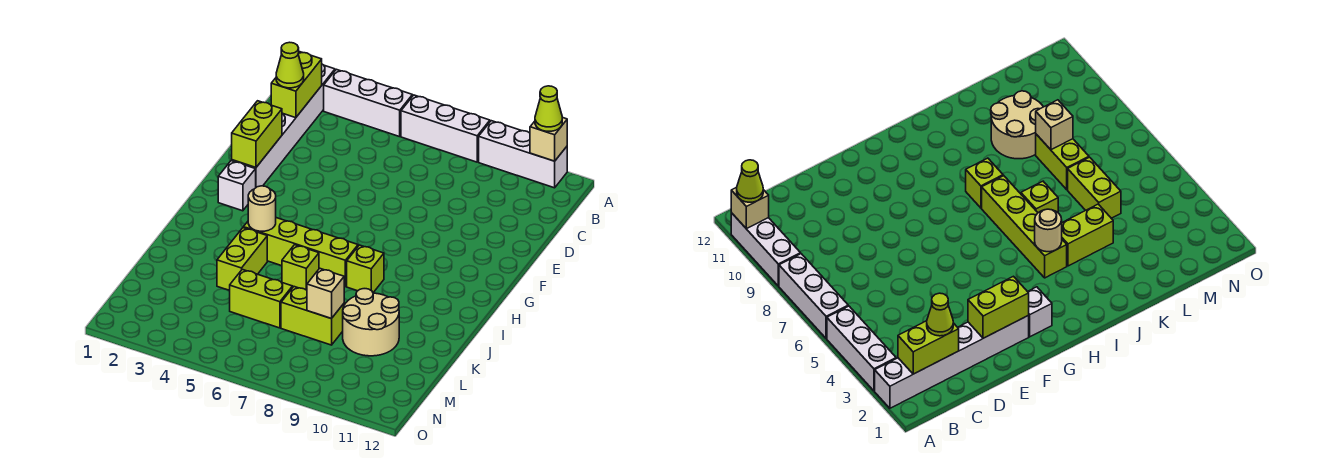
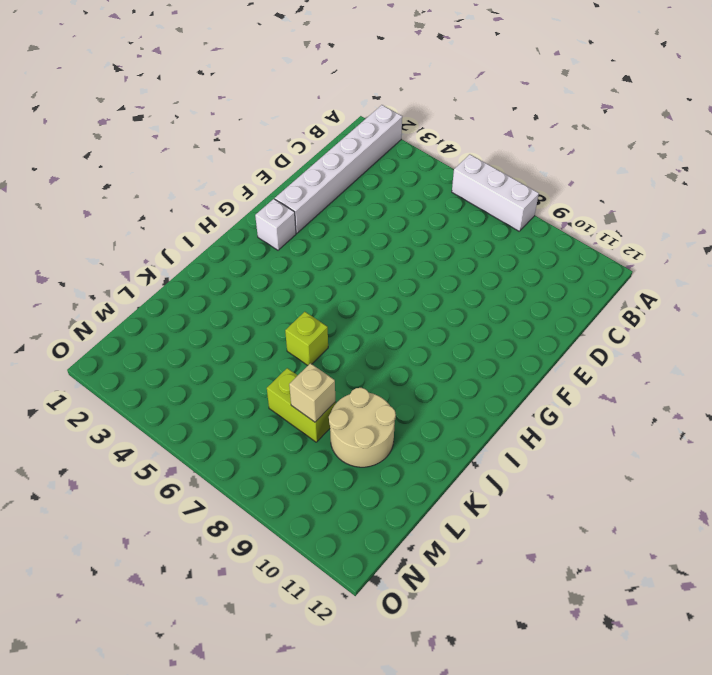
none -> white 1x3 brick [324,69,412,137]
none -> white 1x3 brick [479,121,567,188]
none -> lime 1x4 brick [243,218,358,286]

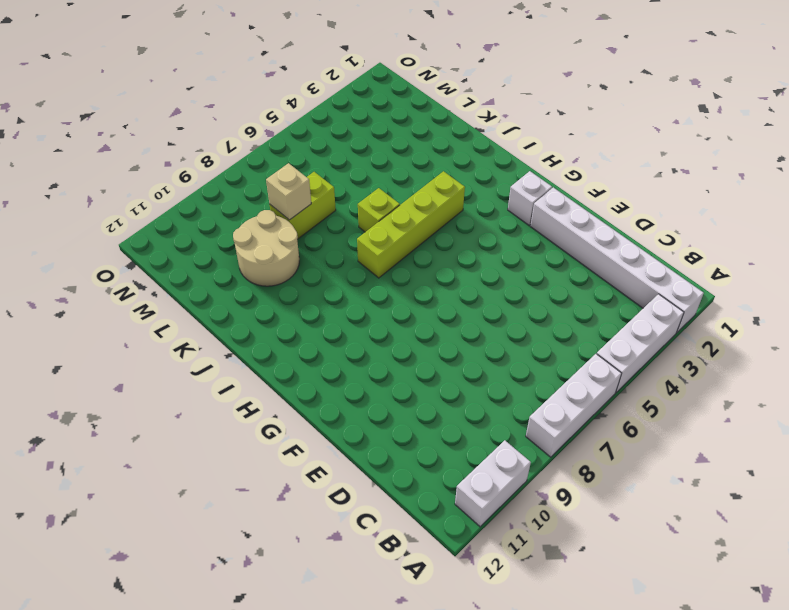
white 1x2 brick [455,440,531,527] -> white 1x3 brick [479,121,567,188]
none -> lime 1x1 brick [347,245,384,293]
none -> lime 1x2 brick [217,228,267,290]
none -> lime 1x2 brick [230,269,293,328]

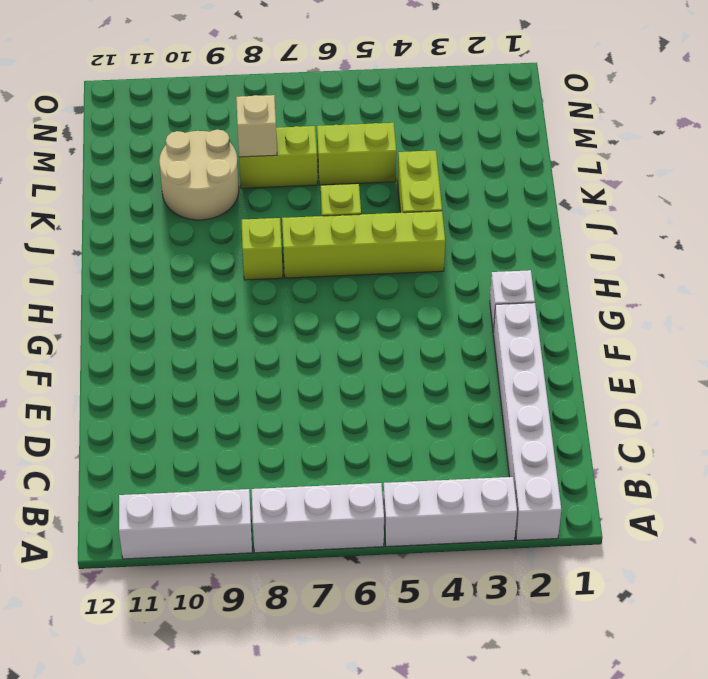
none -> tan 1x1 brick [530,117,567,161]
none -> lime 1x2 brick [271,52,322,118]
none -> lime 1x2 brick [232,101,282,168]

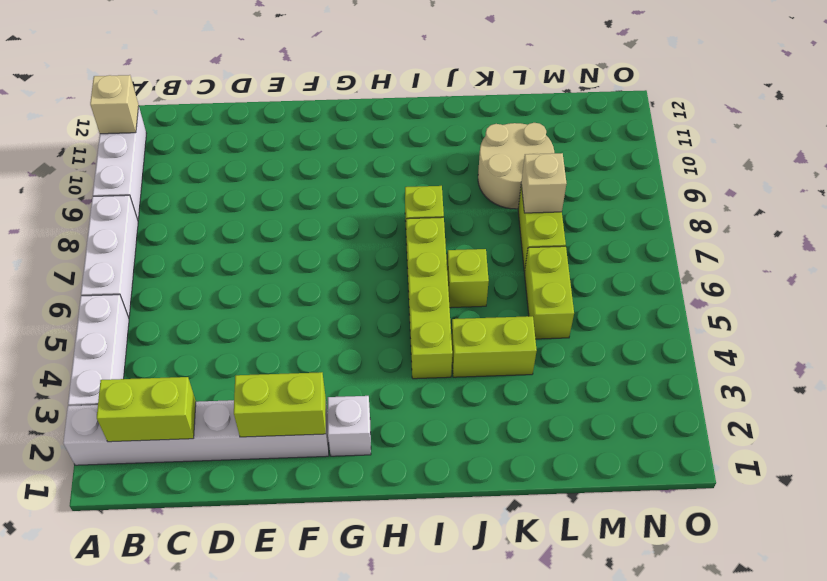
none -> tan 1x1 round brick [248,186,276,231]
none -> lime 1x1 cone [535,86,562,131]
none -> lime 1x1 cone [276,42,304,88]

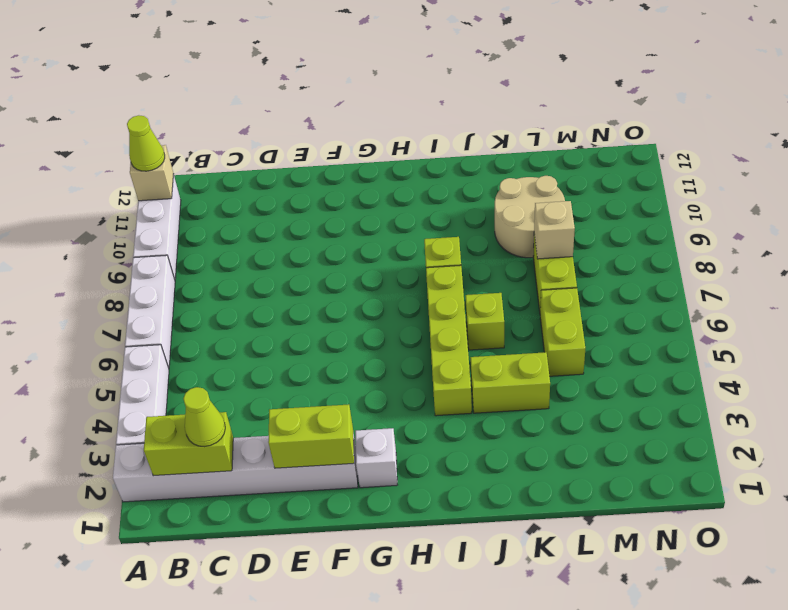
none -> tan 1x1 round brick [248,186,276,231]

